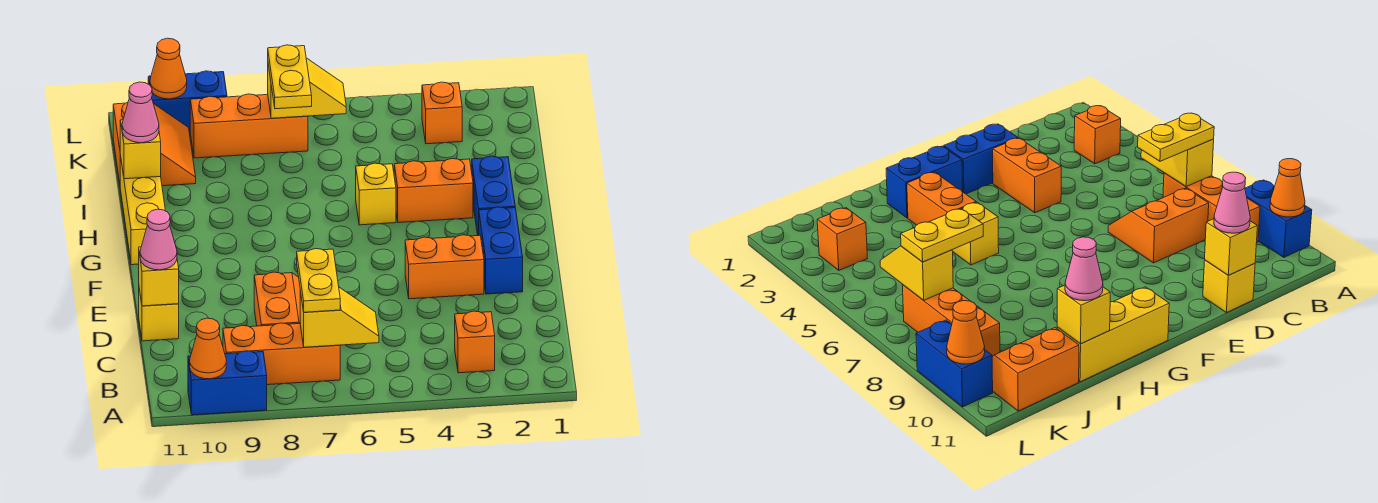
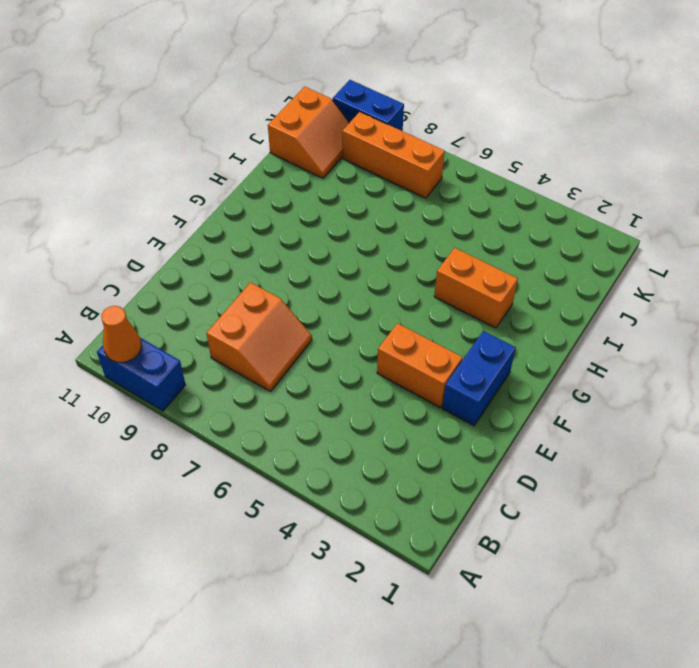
none -> orange 1x1 brick [455,311,495,373]
none -> orange 1x3 brick [223,323,340,385]
none -> yellow 1x1 brick [139,289,179,341]

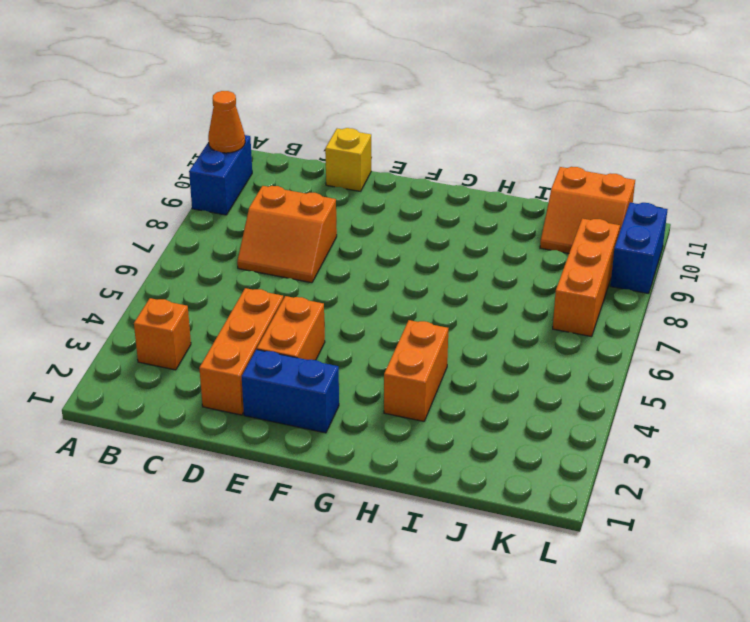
orange 1x3 brick [199,288,283,415] -> orange 1x3 brick moved to [223,323,340,385]
none -> blue 1x2 brick [472,156,515,236]
none -> yellow 1x3 brick [120,155,165,265]
none -> yellow 1x1 brick [356,163,396,225]

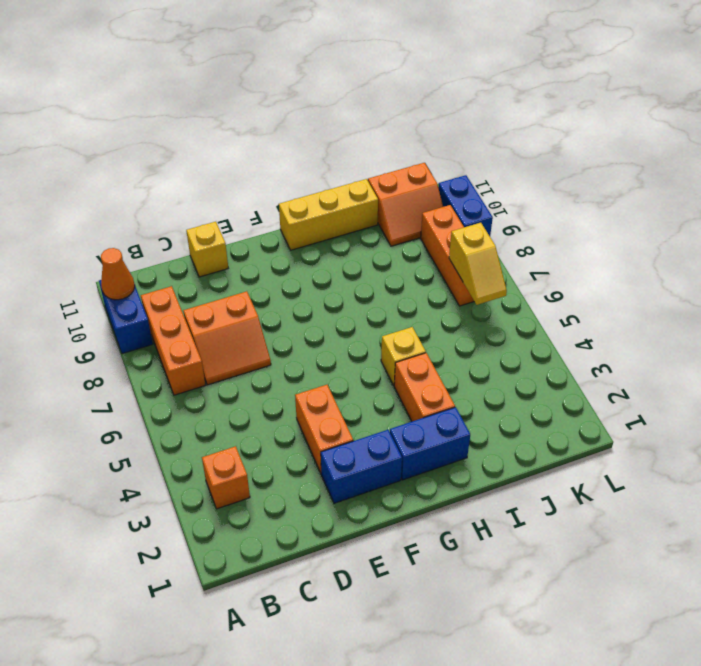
none -> orange 1x1 brick [422,82,462,144]
none -> yellow 1x2 slope [300,287,379,347]
none -> yellow 1x1 brick [139,247,179,306]

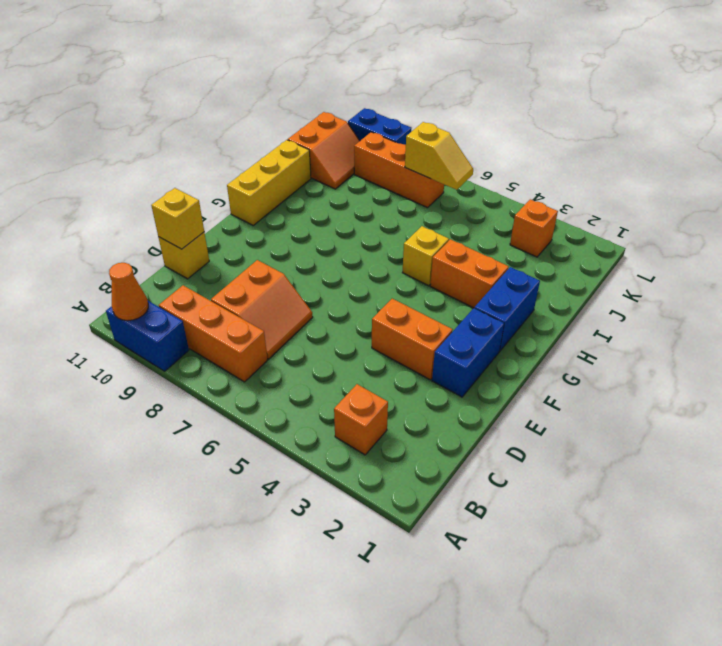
none -> yellow 1x2 slope [300,287,379,347]
none -> yellow 1x1 brick [120,120,161,179]
none -> orange 1x1 cone [150,38,187,99]

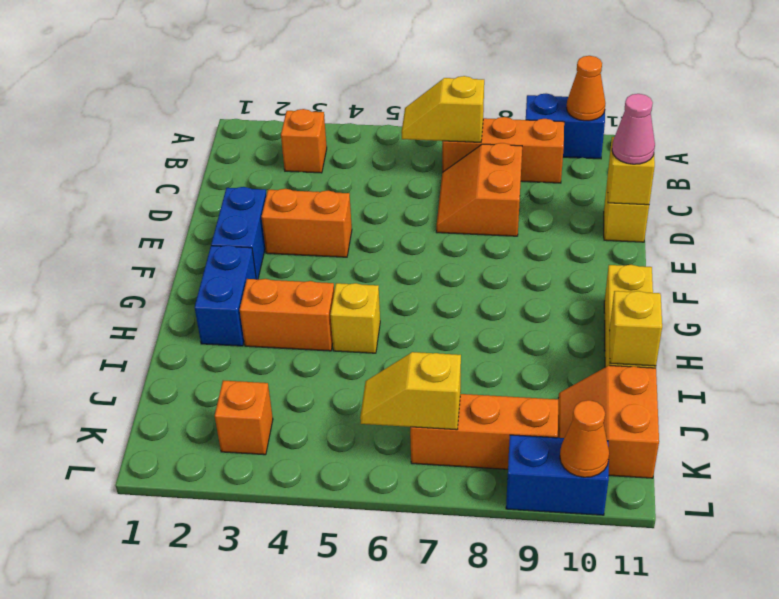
none -> yellow 1x2 plate [297,249,340,312]
none -> pink 1x1 cone [122,82,159,143]
none -> yellow 1x2 plate [268,45,312,109]

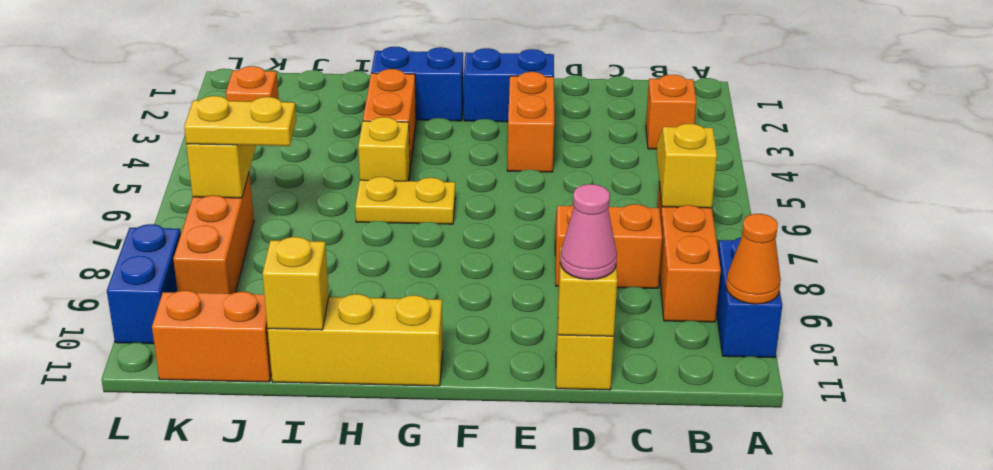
yellow 1x2 plate [355,177,455,224] -> yellow 1x2 plate moved to [297,249,340,312]
none -> orange 1x1 cone [150,38,187,99]
none -> pink 1x1 cone [122,82,159,143]

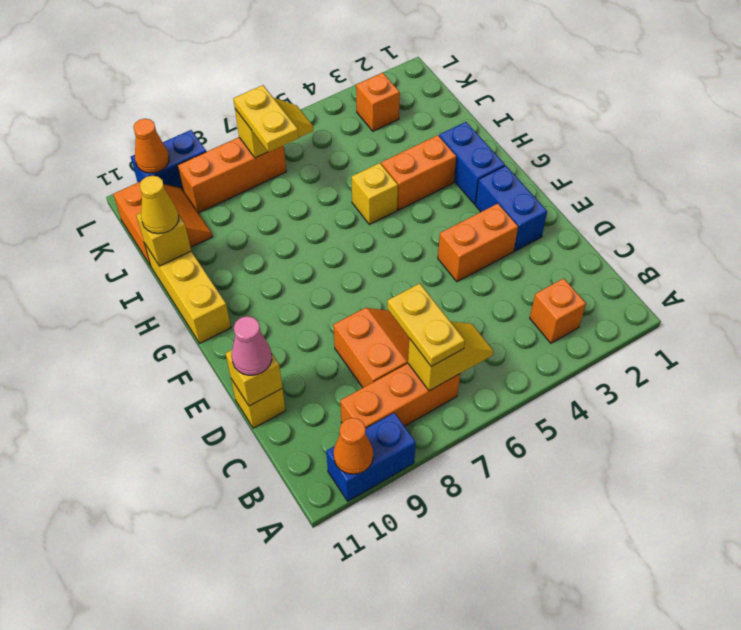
yellow 1x1 cone [140,176,179,234] -> pink 1x1 cone [122,82,159,143]

